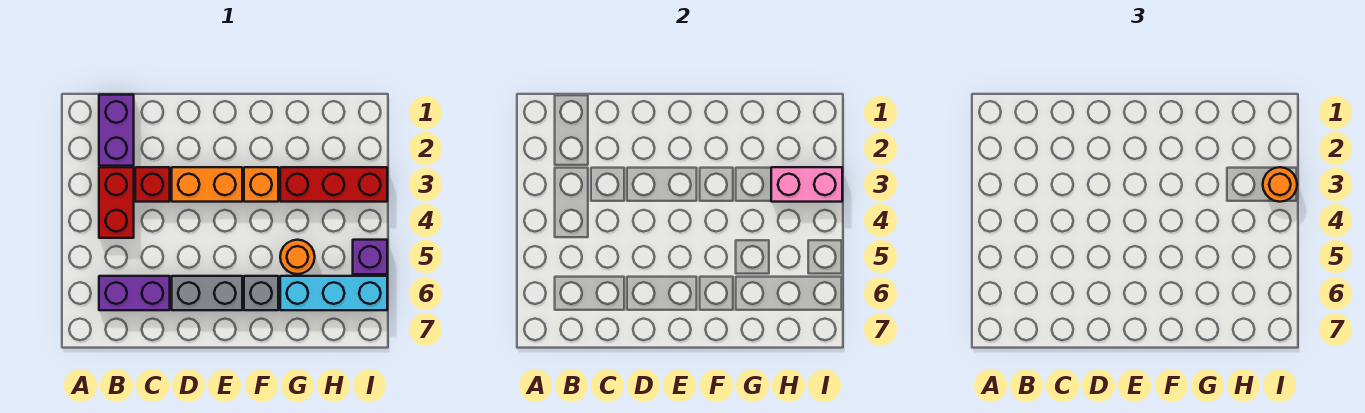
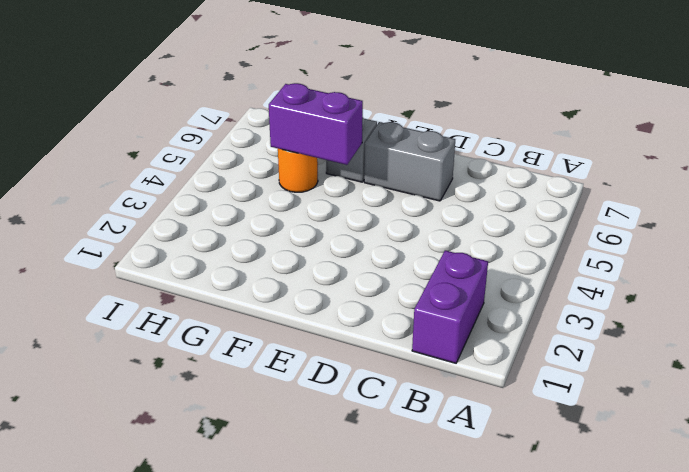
purple 1x2 brick [269,83,363,165] -> purple 1x2 brick moved to [99,276,170,310]
none -> red 1x2 brick [99,167,134,238]
none -> red 1x1 brick [135,167,170,202]
none -> orange 1x2 brick [172,167,242,202]

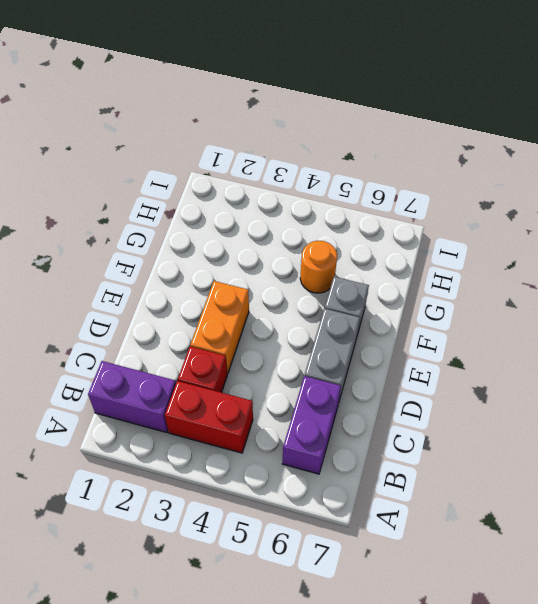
none -> orange 1x1 brick [244,167,278,202]
none -> red 1x3 brick [280,167,387,202]
none -> cyan 1x3 brick [280,276,387,310]

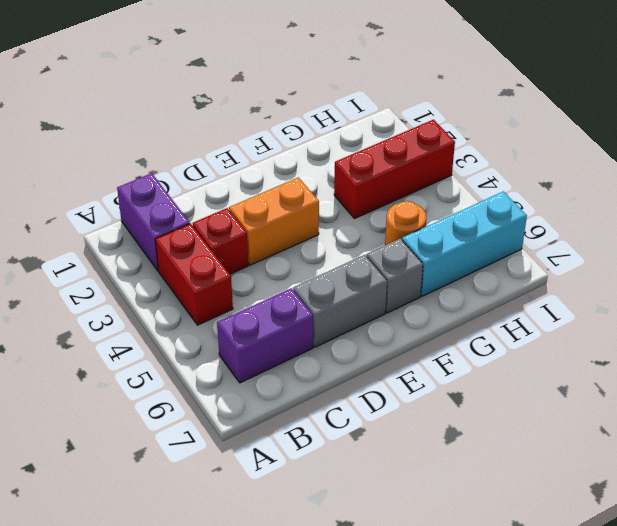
none -> orange 1x1 brick [244,167,278,202]
none -> purple 1x1 brick [353,240,387,274]
none -> pink 1x2 brick [771,167,842,202]

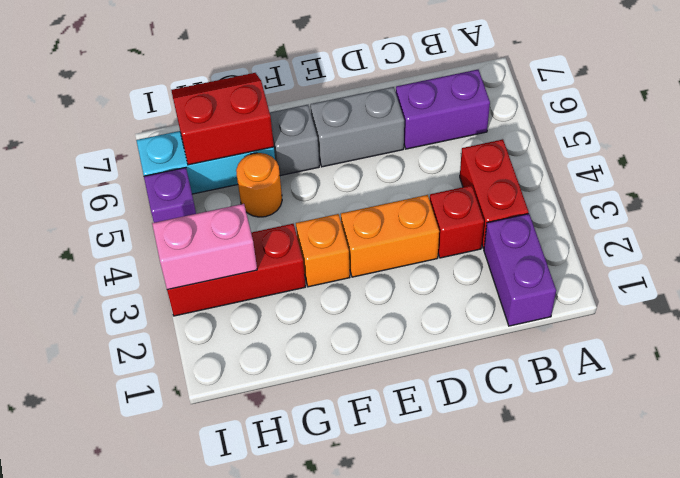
red 2x2 slope [171,73,274,165] -> none
none -> orange 1x1 round brick [1263,167,1297,202]

